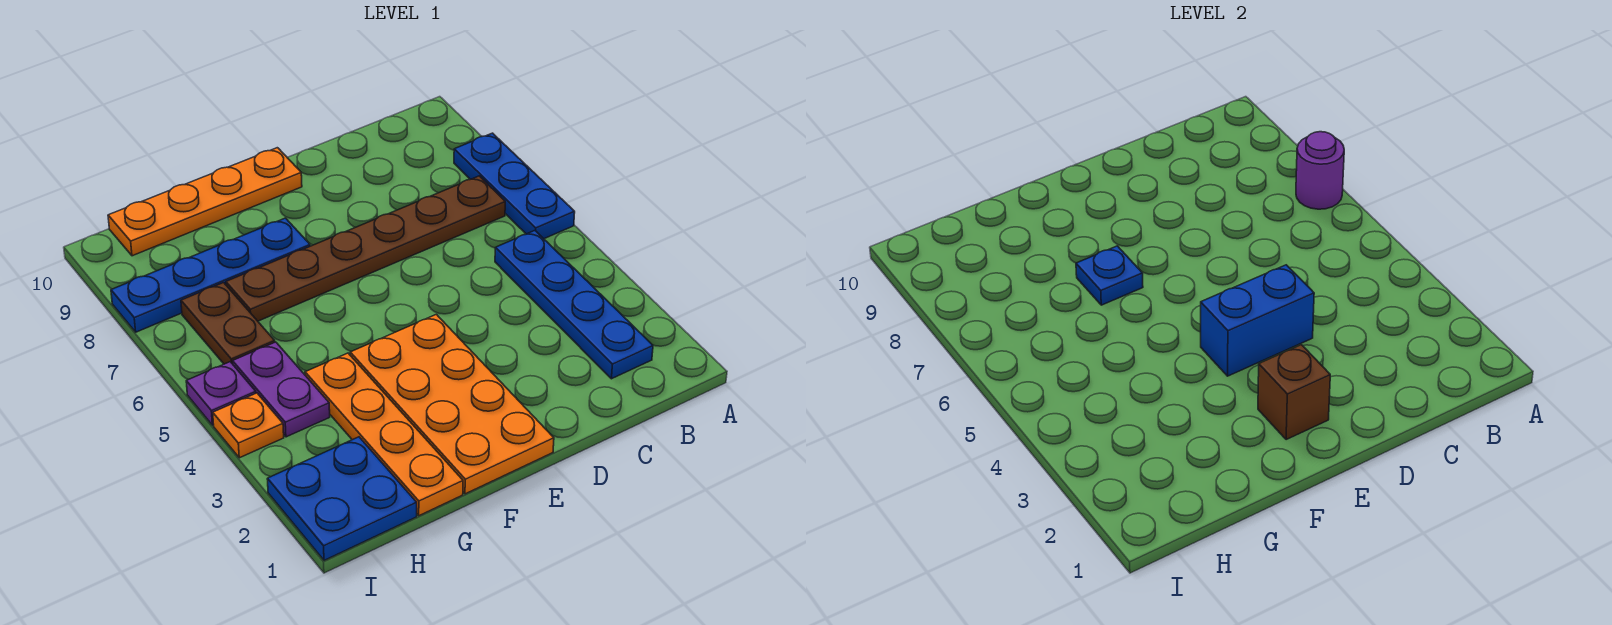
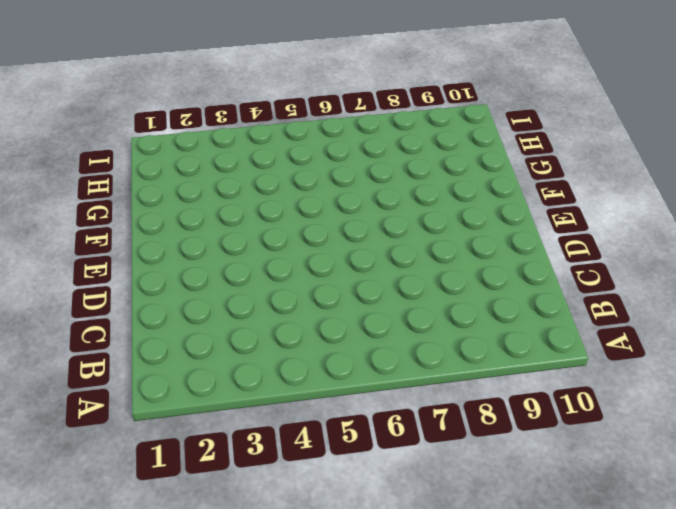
none -> blue 1x3 plate [454,133,575,239]
none -> blue 1x4 plate [495,231,653,379]
none -> brown 1x6 plate [226,176,505,321]

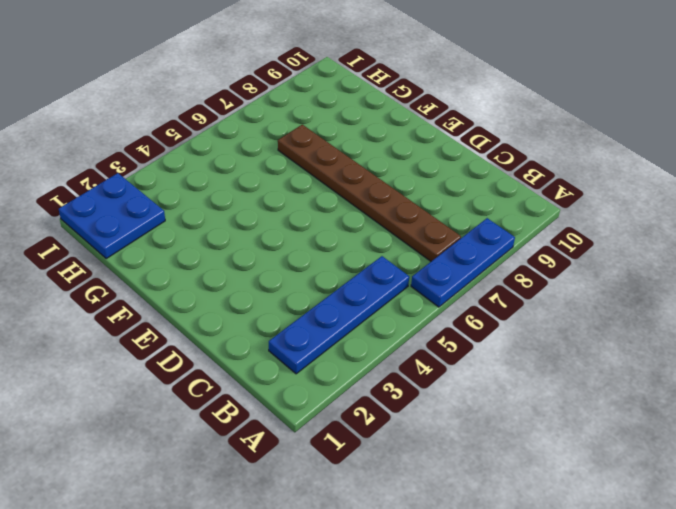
none -> orange 2x4 plate [350,314,554,494]
none -> orange 1x4 plate [108,148,302,256]
none -> blue 1x4 plate [111,218,310,332]

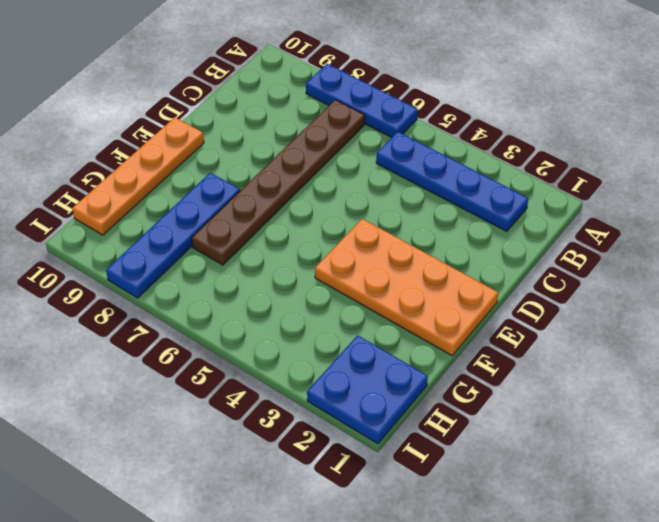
none -> orange 1x4 plate [305,353,463,516]
none -> purple 1x2 plate [233,342,330,437]
none -> brown 1x2 plate [181,283,275,364]

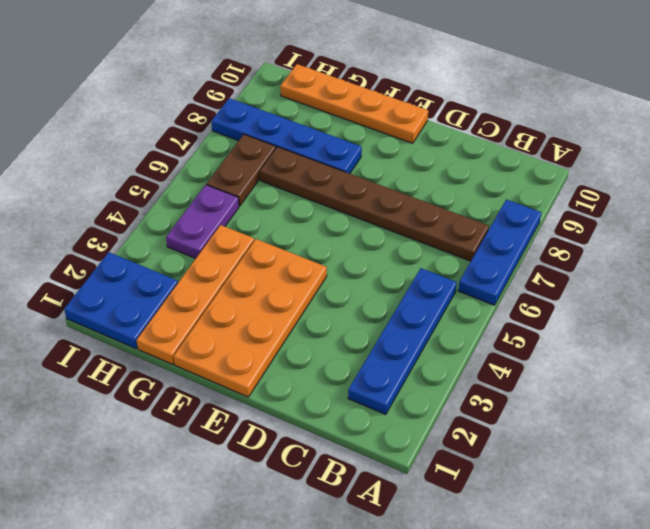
none -> orange 1x1 plate [213,393,284,458]
none -> purple 1x1 plate [186,362,256,425]
none -> purple 1x1 round brick [1296,132,1344,209]

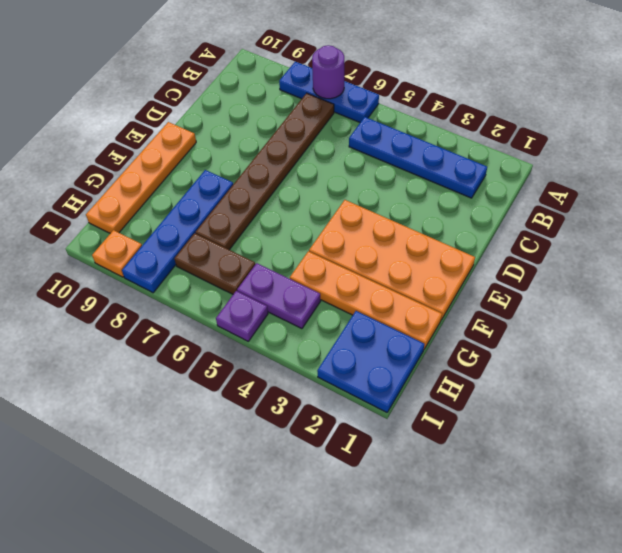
orange 1x1 plate [92,230,142,277] -> orange 1x1 plate moved to [213,393,284,458]
none -> blue 1x2 brick [1201,265,1314,376]
none -> brown 1x1 brick [1258,345,1330,440]
none -> blue 1x1 plate [1076,246,1143,305]

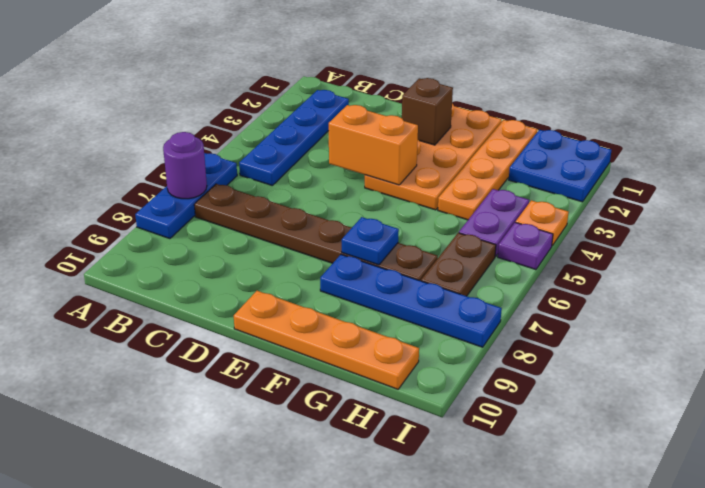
orange 1x2 brick [329,105,418,185] -> blue 1x2 brick [1201,265,1314,376]

